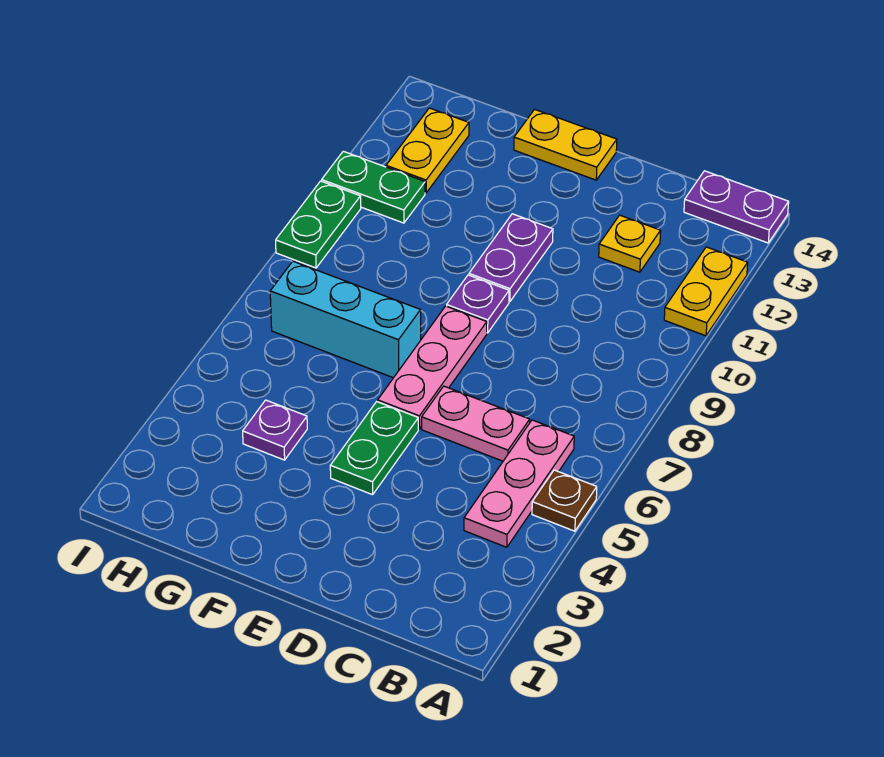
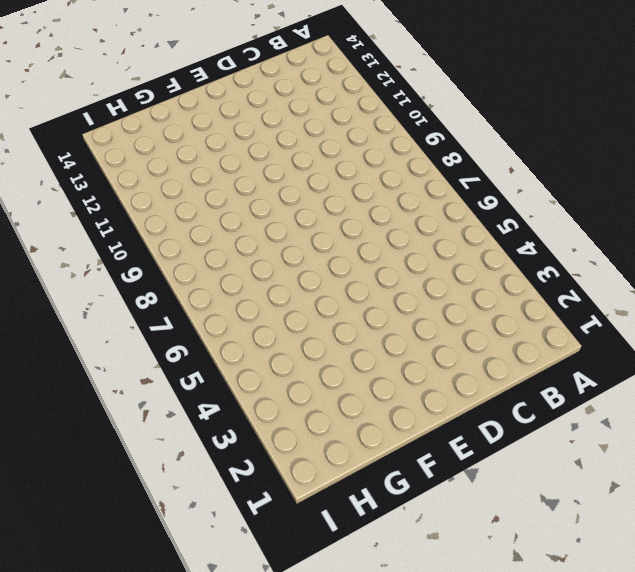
none -> brown 1x1 plate [532,470,597,531]
none -> yellow 1x2 plate [664,247,748,336]
none -> purple 1x2 plate [684,171,789,243]

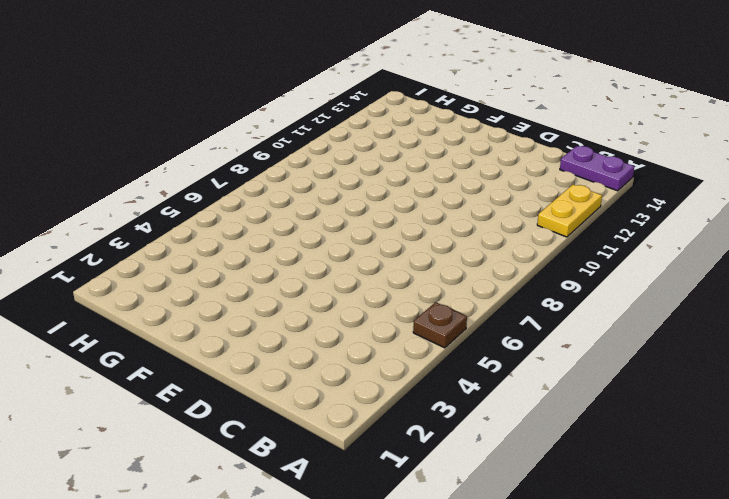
none -> pink 1x3 plate [464,420,574,547]
none -> pink 1x2 plate [422,386,530,461]
none -> yellow 1x1 plate [599,215,661,272]

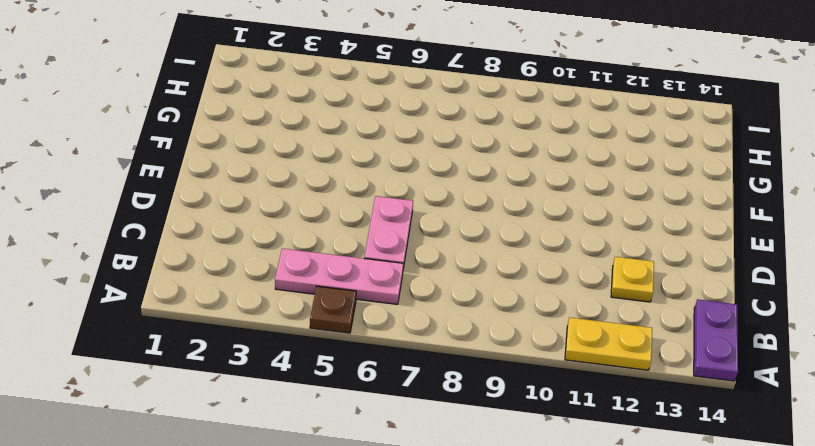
none -> green 1x2 plate [330,402,418,495]
none -> pink 1x3 plate [378,306,487,429]
none -> purple 1x1 plate [447,275,509,333]

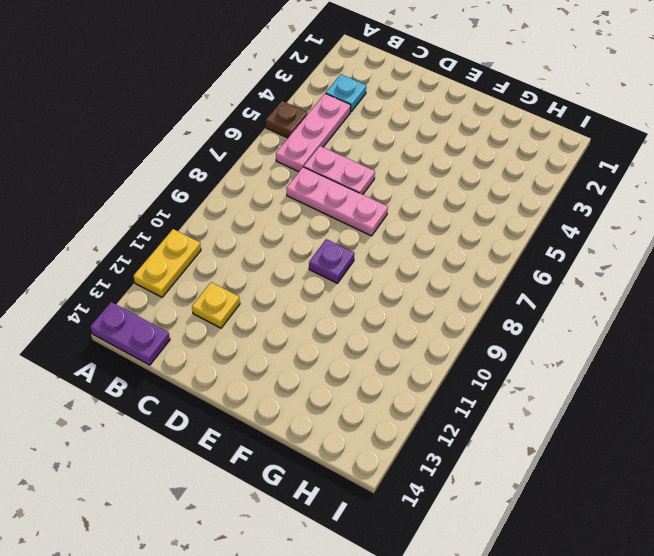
cyan 1x1 plate [326,74,366,112] -> none
pink 1x3 plate [286,167,388,236] -> pink 1x3 plate turned to [378,306,487,429]
none -> green 1x2 plate [330,402,418,495]
none -> purple 1x2 plate [469,214,553,302]
none -> yellow 1x2 plate [514,109,617,180]

